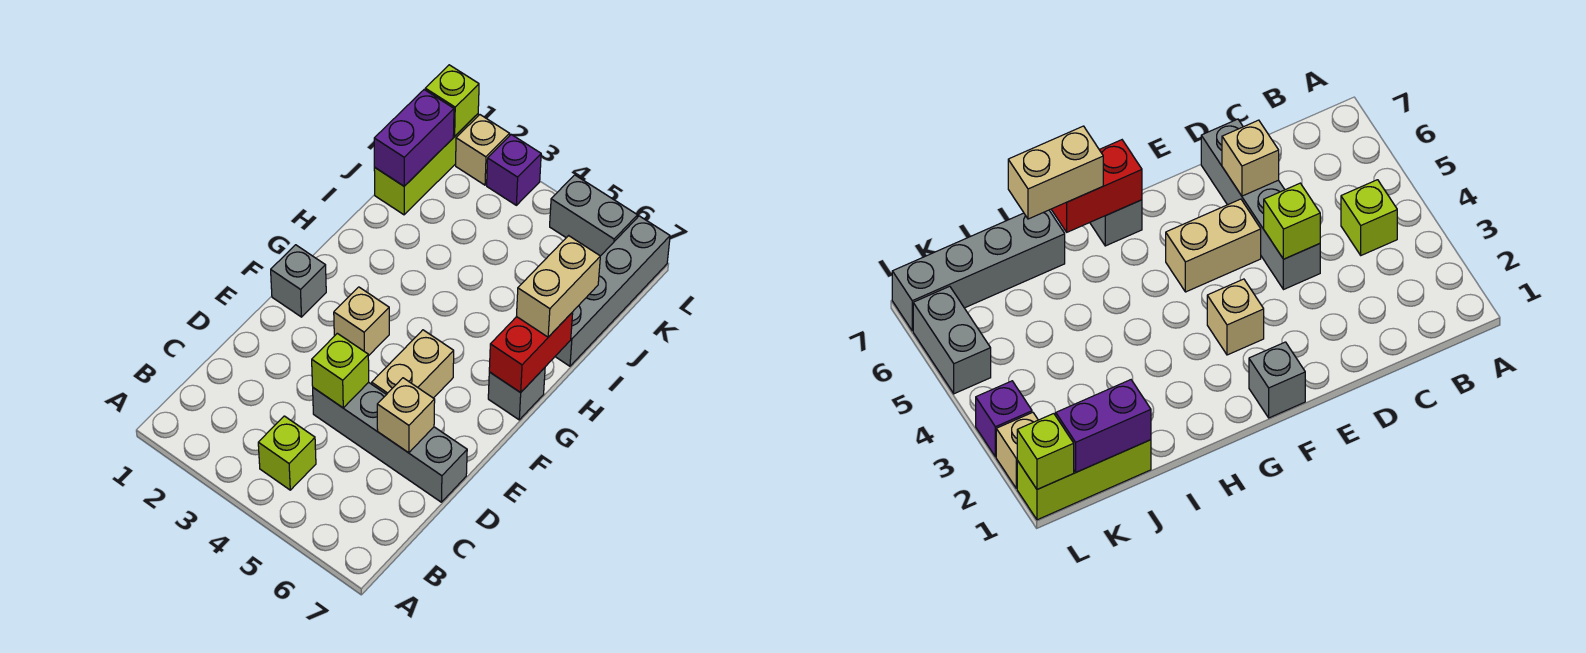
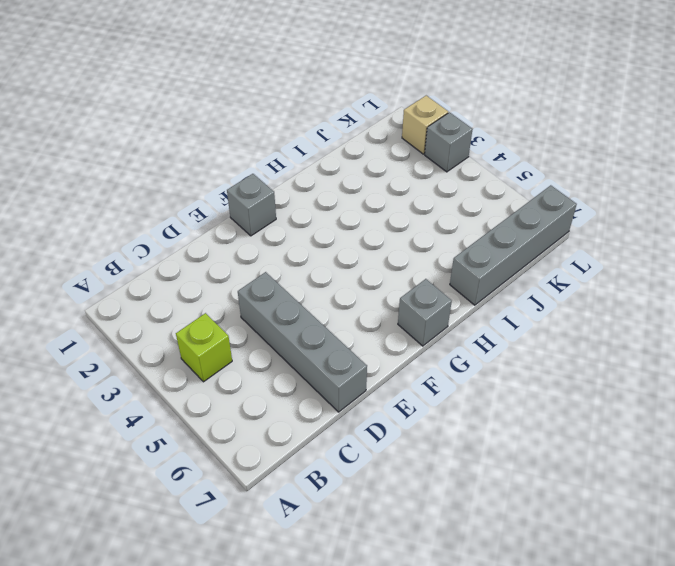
grey 1x1 brick [425,112,473,172] -> purple 1x1 brick [487,135,541,205]
none -> tan 1x2 brick [372,330,454,398]
none -> tan 1x1 brick [334,287,389,356]
none -> lime 1x3 brick [374,114,478,215]

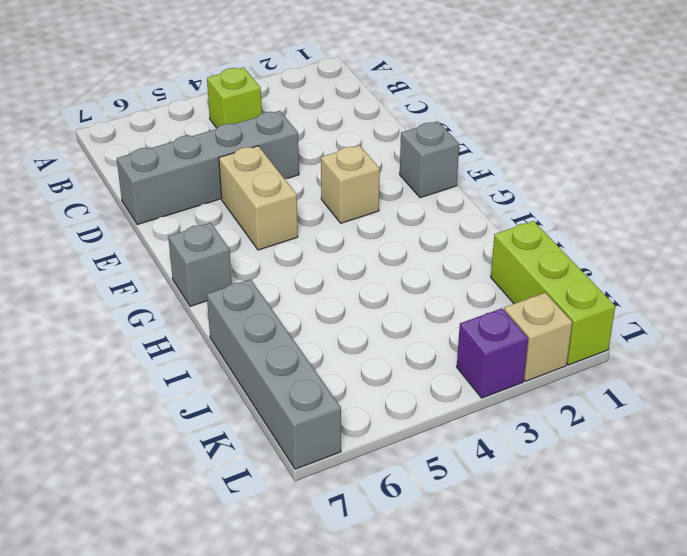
none -> grey 1x2 brick [550,175,637,256]
none -> lime 1x1 brick [312,333,369,408]
none -> tan 1x1 brick [377,378,435,453]

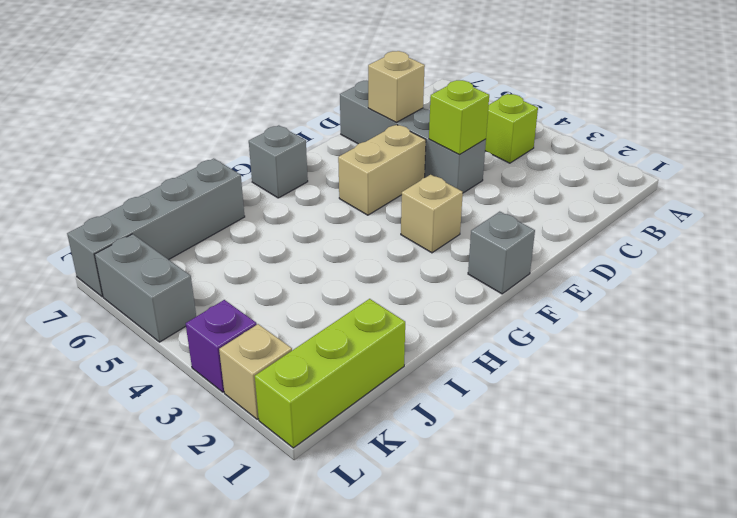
none -> red 1x2 brick [489,312,573,393]
none -> purple 1x2 brick [374,90,454,186]
none -> lime 1x1 brick [425,65,479,136]

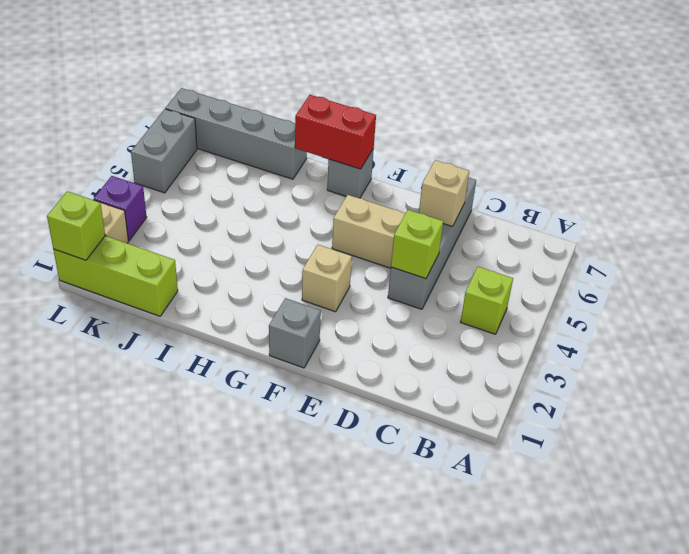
none -> purple 1x2 brick [374,90,454,186]
none -> tan 1x2 brick [516,236,600,337]

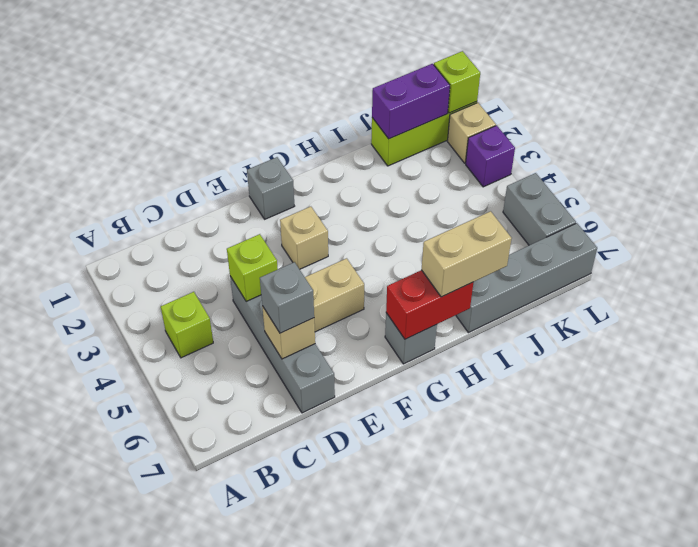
grey 1x1 brick [260,262,314,333] -> none

